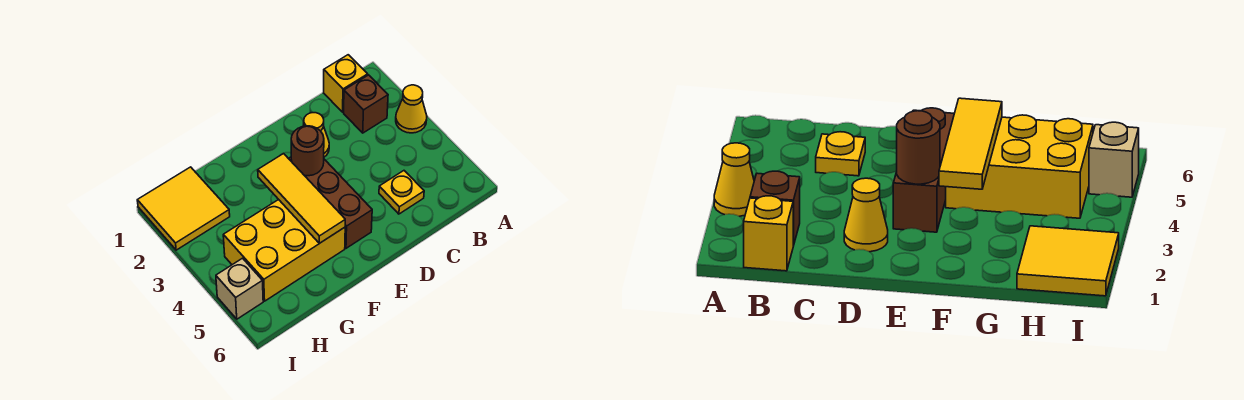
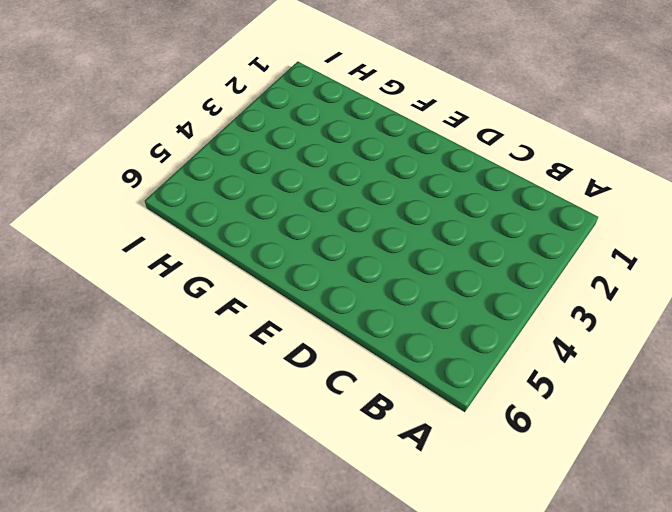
none -> yellow 1x1 cone [396,85,427,133]
none -> yellow 1x1 brick [324,55,368,112]

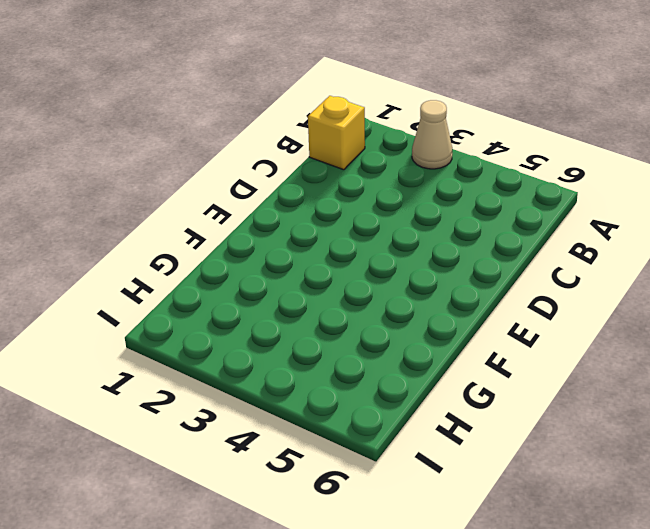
tan 1x1 cone [412,100,452,169] -> yellow 1x1 cone [396,85,427,133]
none -> brown 1x1 brick [344,75,388,133]
none -> yellow 1x1 plate [379,171,424,214]

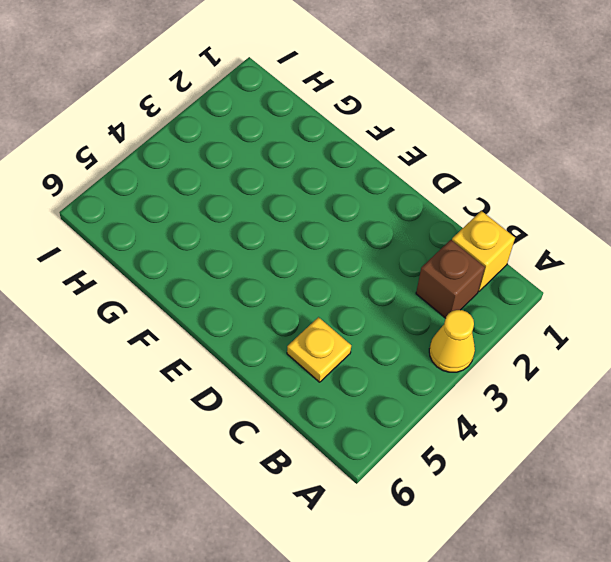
none -> yellow 1x1 cone [304,113,329,157]
none -> brown 1x3 brick [288,157,372,248]

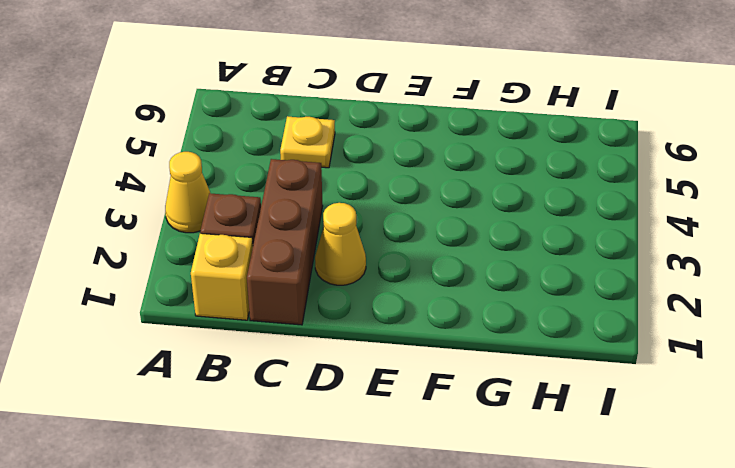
brown 1x3 brick [247,159,323,325] -> brown 1x3 brick moved to [288,157,372,248]
none -> yellow 2x3 brick [223,200,345,301]
none -> yellow 2x2 tile [137,167,230,250]

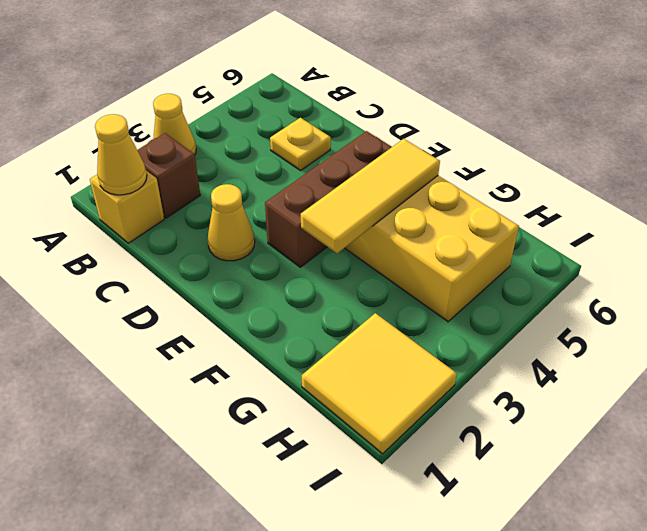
yellow 1x1 cone [95,114,147,195] -> none
none -> tan 1x1 brick [216,258,263,319]
none -> brown 1x1 round brick [291,126,324,176]

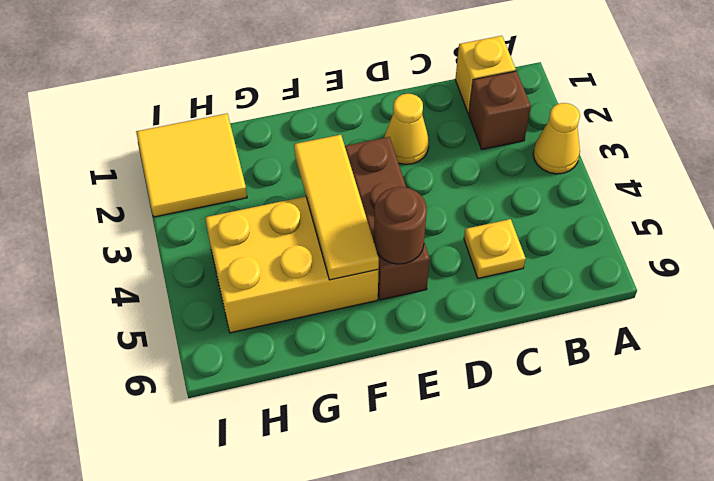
brown 1x1 round brick [374,187,427,264] -> brown 1x1 round brick moved to [291,126,324,176]
none -> tan 1x1 brick [216,258,263,319]

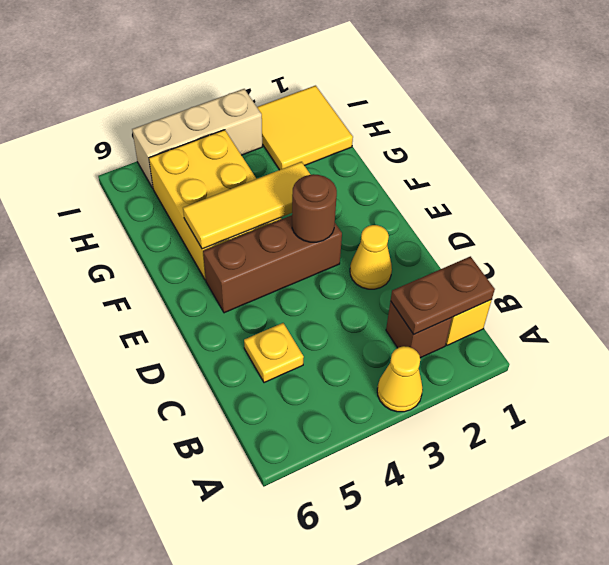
brown 1x2 plate [391,256,495,334] -> none
tan 1x3 brick [132,89,262,188] -> tan 1x1 brick [216,258,263,319]

